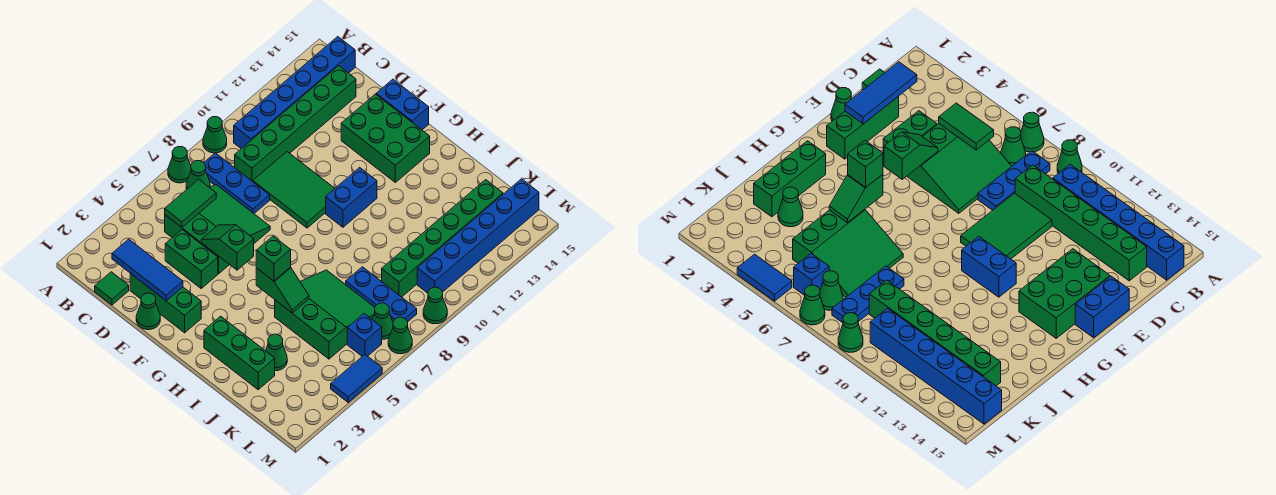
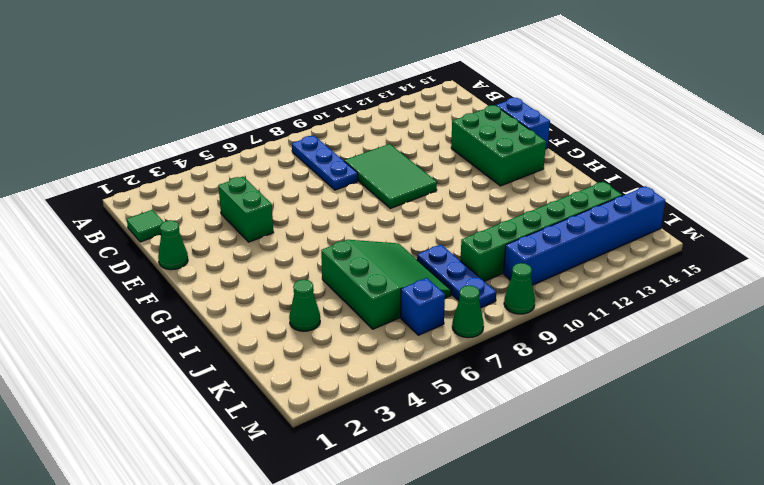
none -> green 1x1 cone [168,147,191,183]
none -> green 1x1 cone [203,117,227,153]
none -> green 1x1 cone [186,161,210,190]
none -> blue 1x6 brick [234,37,355,149]

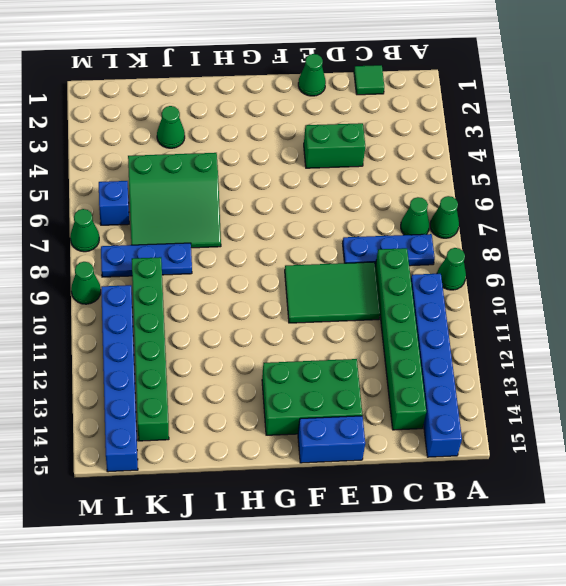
none -> green 3x3 slope [165,185,270,274]
none -> green 1x3 brick [130,273,201,333]
none -> blue 1x2 brick [326,167,377,227]
none -> green 1x3 brick [204,316,275,390]

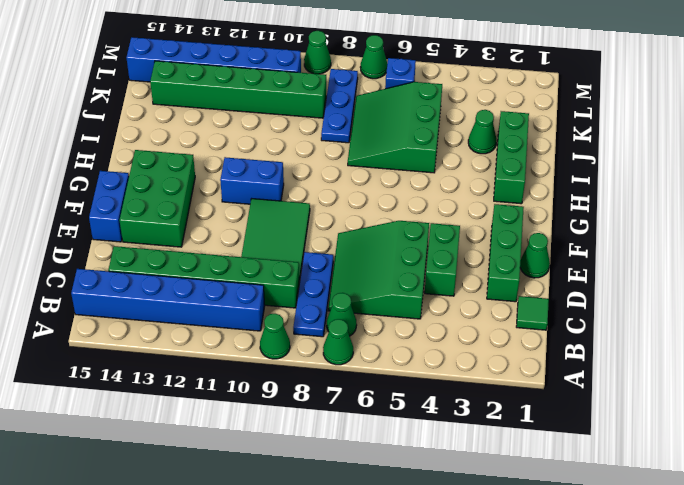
none -> green 1x1 cone [372,303,393,339]
none -> blue 1x2 tile [331,355,382,402]
none -> blue 1x3 tile [112,239,183,301]
none -> green 1x2 tile [165,179,216,227]

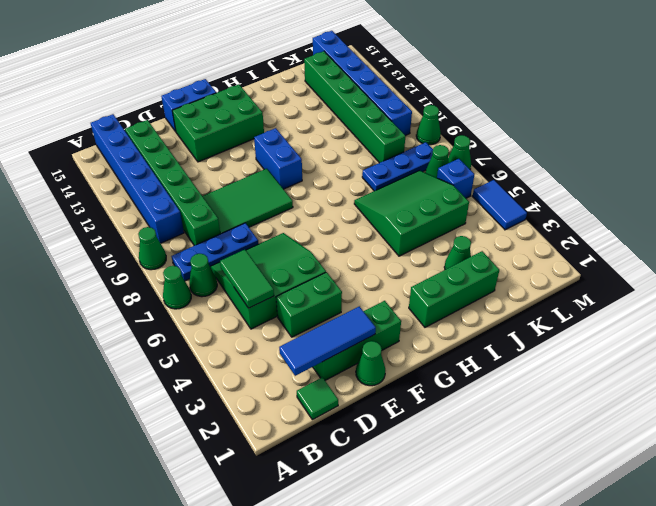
none -> green 1x2 slope [201,225,254,270]
none -> green 1x2 slope [256,267,309,313]
none -> green 1x1 brick [256,236,291,281]

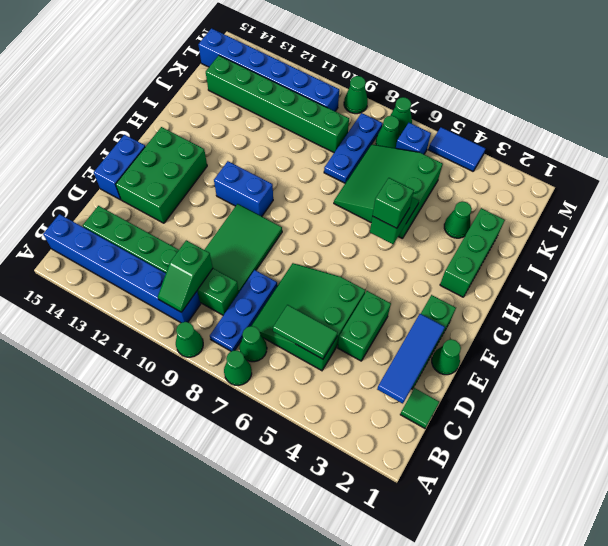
green 1x2 slope [158,240,213,312] -> green 1x2 slope moved to [201,225,254,270]

